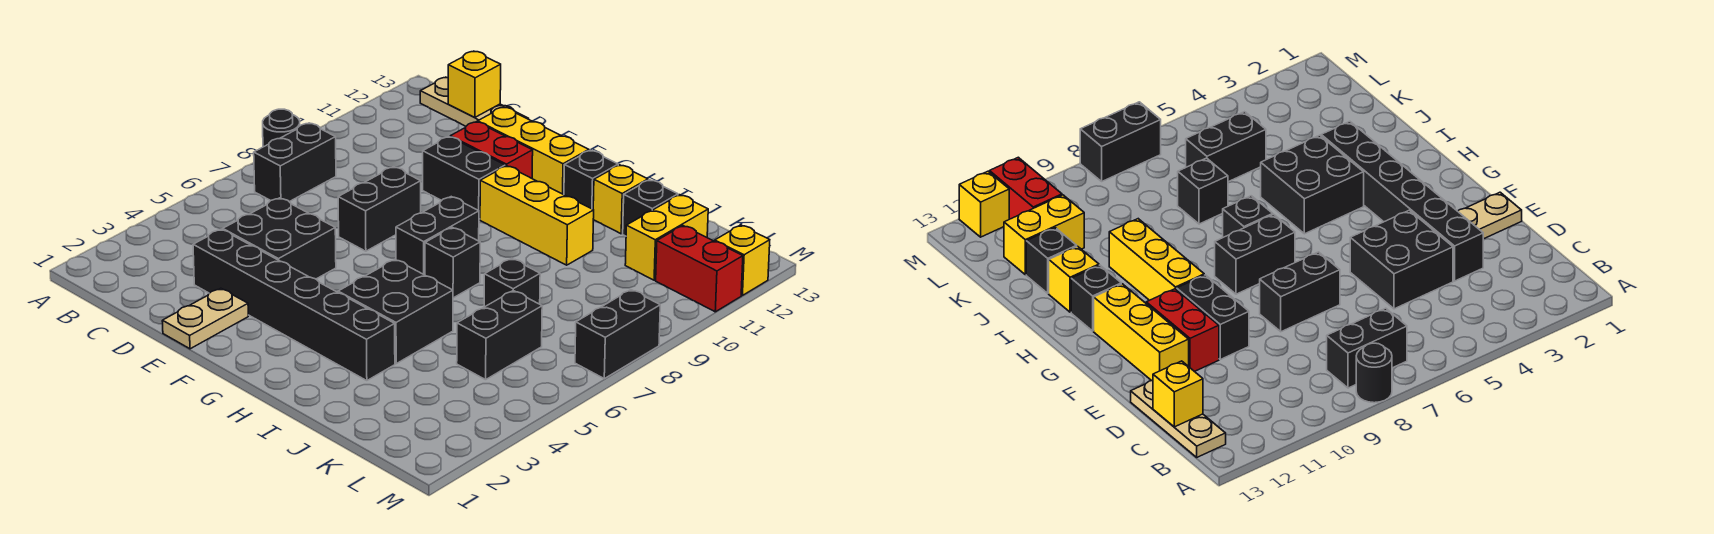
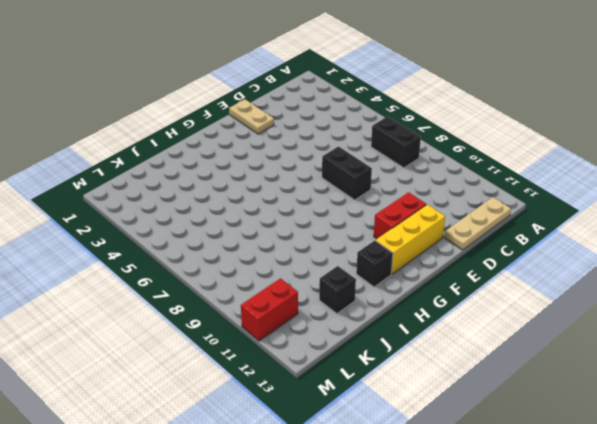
none -> black 1x1 round brick [263,109,300,147]
none -> black 1x6 brick [193,229,395,381]
none -> black 2x2 brick [223,198,336,279]

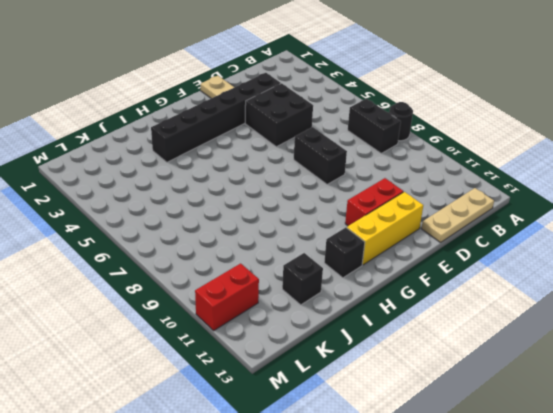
none -> black 1x2 brick [423,137,505,219]
none -> black 1x2 brick [396,197,479,275]
none -> yellow 1x3 brick [480,166,594,265]

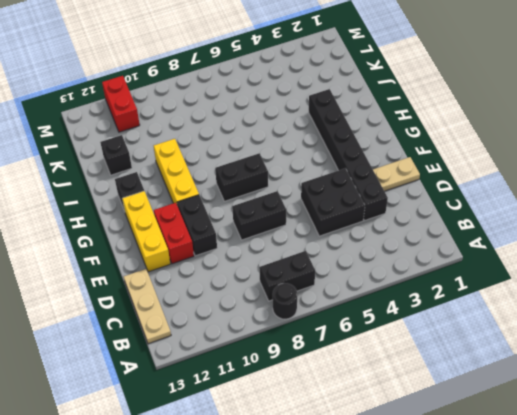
none -> black 2x2 brick [338,260,453,364]
none -> black 1x1 brick [425,227,480,298]
none -> yellow 1x1 brick [593,165,648,234]

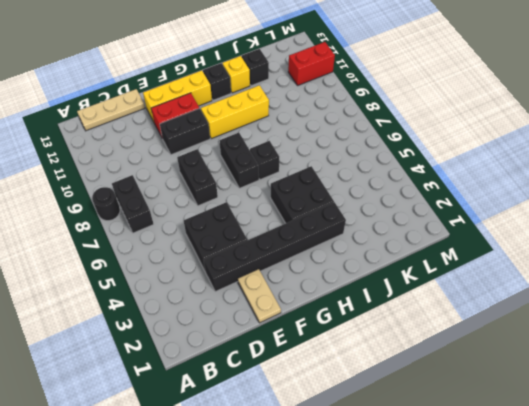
none -> black 1x1 brick [484,258,540,307]
none -> black 1x2 brick [457,291,542,380]
none -> yellow 1x2 brick [625,195,708,280]

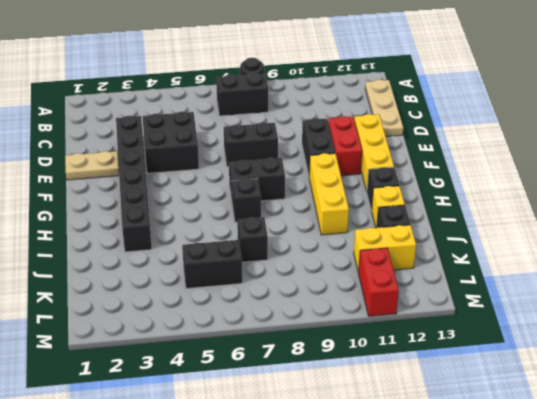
none -> black 2x2 brick [338,260,453,364]
none -> black 1x2 brick [575,290,660,379]
none -> yellow 1x1 brick [715,225,770,295]

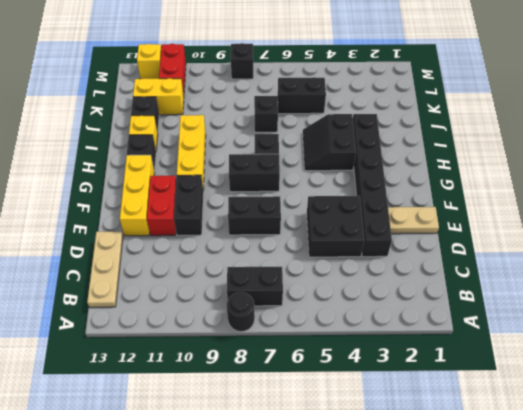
black 2x2 slope [303,114,356,171] -> black 2x2 brick [338,260,453,364]
black 1x1 brick [231,43,253,79] -> black 1x2 brick [575,290,660,379]
none -> yellow 1x1 brick [448,51,501,118]

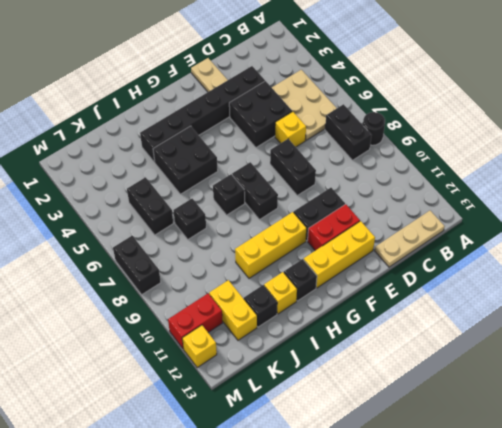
tan 2x3 plate [272,70,337,140] -> none
yellow 1x1 brick [275,112,306,147] -> yellow 1x1 brick moved to [448,51,501,118]

